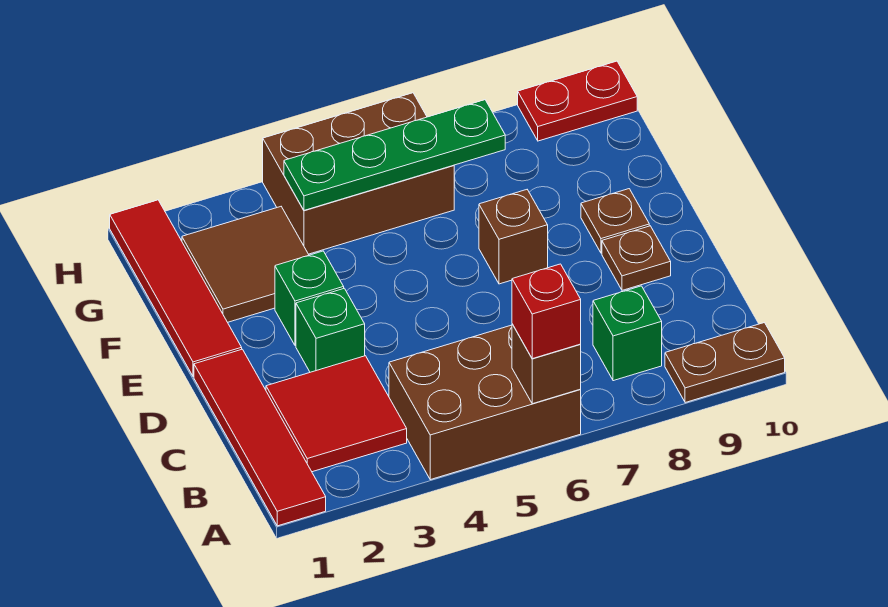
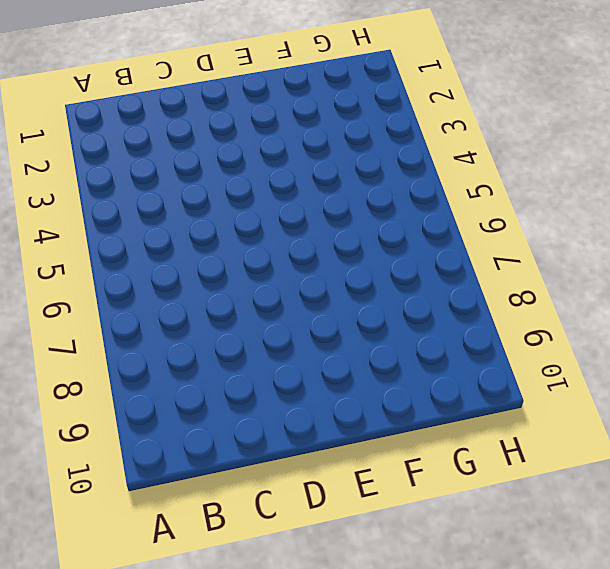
none -> red 1x4 tile [194,349,326,526]
none -> brown 2x3 brick [389,325,581,480]
none -> brown 1x2 plate [665,323,785,403]

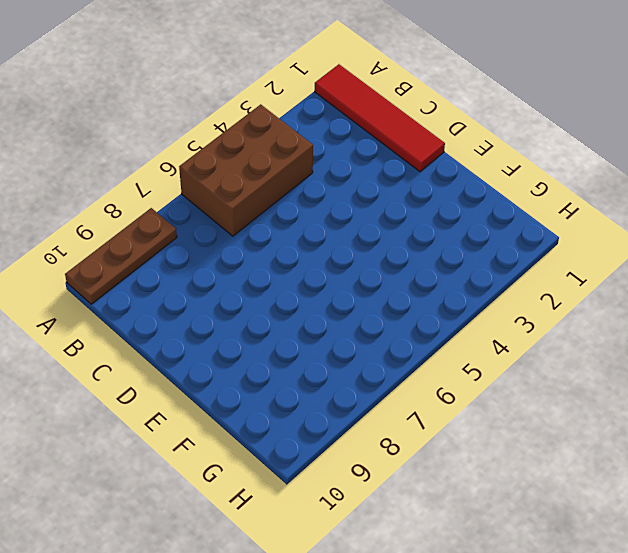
brown 1x3 plate [65,208,177,304] -> brown 1x2 plate [665,323,785,403]
none -> red 2x2 tile [266,356,407,472]
none -> green 1x1 brick [593,286,662,381]
none -> green 1x1 brick [296,288,365,372]

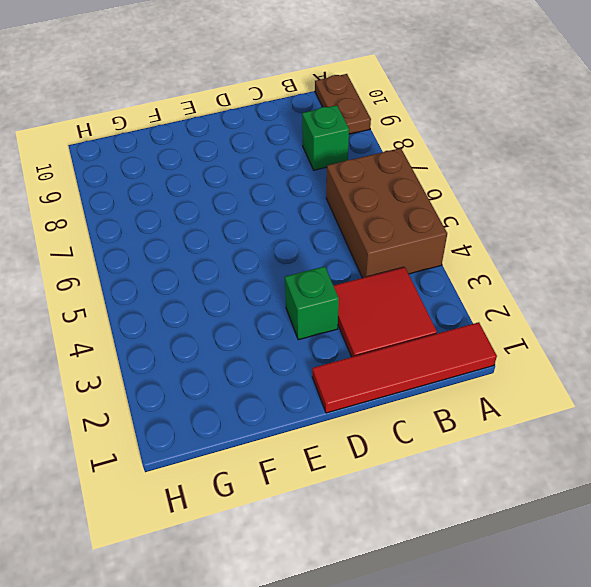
none -> brown 1x1 plate [602,226,671,290]
none -> red 1x4 tile [110,200,242,377]
none -> green 1x1 brick [275,251,344,346]

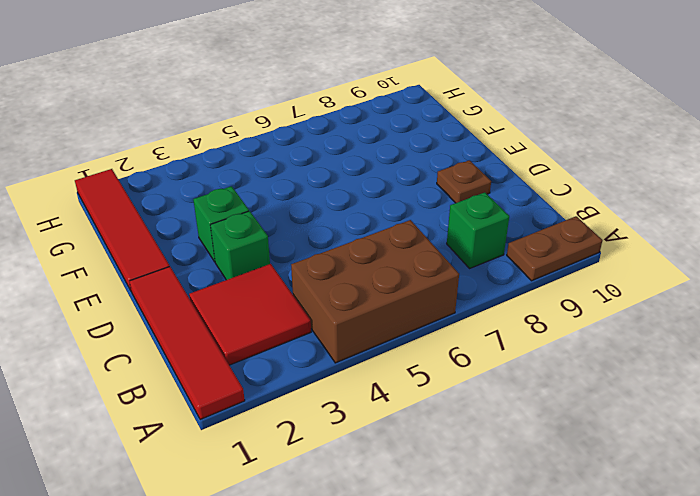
none -> brown 1x1 brick [479,190,548,284]
none -> brown 1x1 plate [581,189,649,253]
none -> brown 2x2 tile [182,207,309,322]

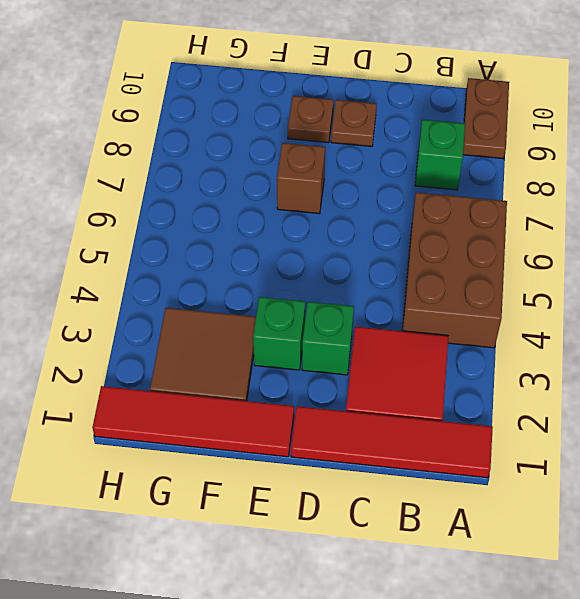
none -> brown 2x3 brick [263,93,454,254]
none -> red 1x2 plate [518,61,637,141]
none -> brown 1x1 brick [512,324,581,404]

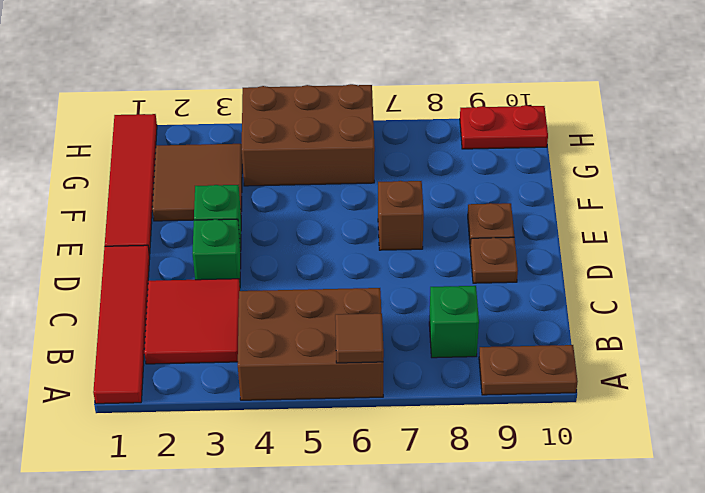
brown 1x1 tile [335,313,384,363] -> brown 1x1 brick [512,324,581,404]
none -> green 1x4 plate [284,100,505,210]
none -> red 1x1 brick [512,264,581,359]

